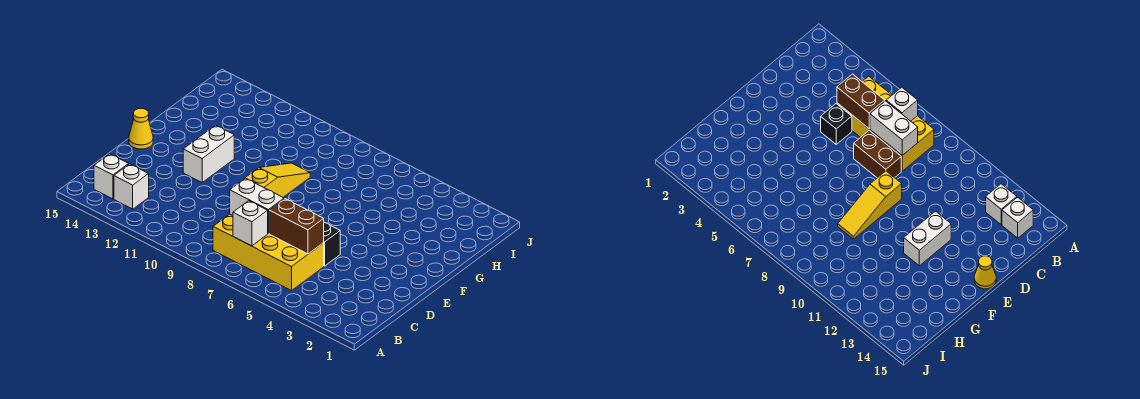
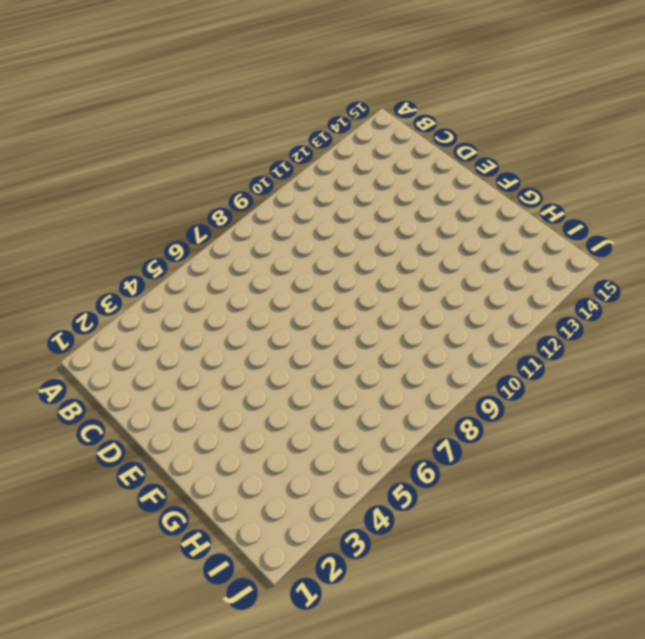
none -> yellow 2x4 brick [213,214,324,291]
none -> white 1x1 brick [114,164,149,209]

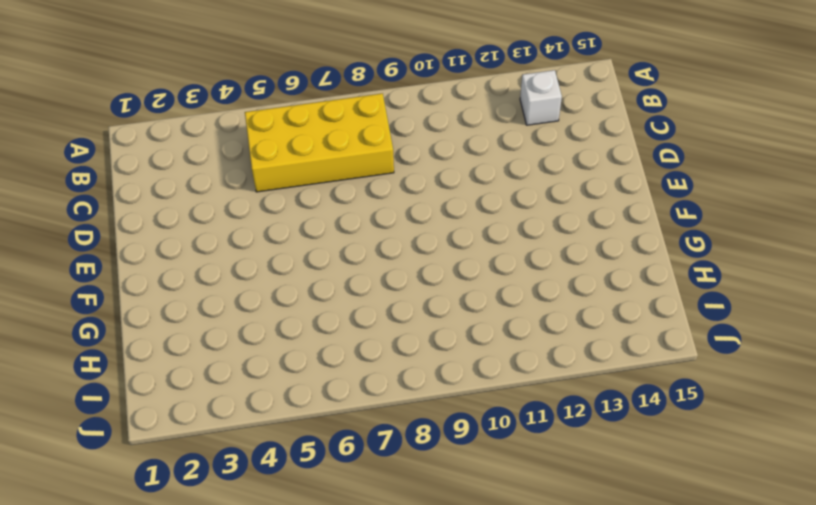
none -> white 1x1 brick [94,154,129,199]
none -> black 1x1 brick [324,223,340,266]

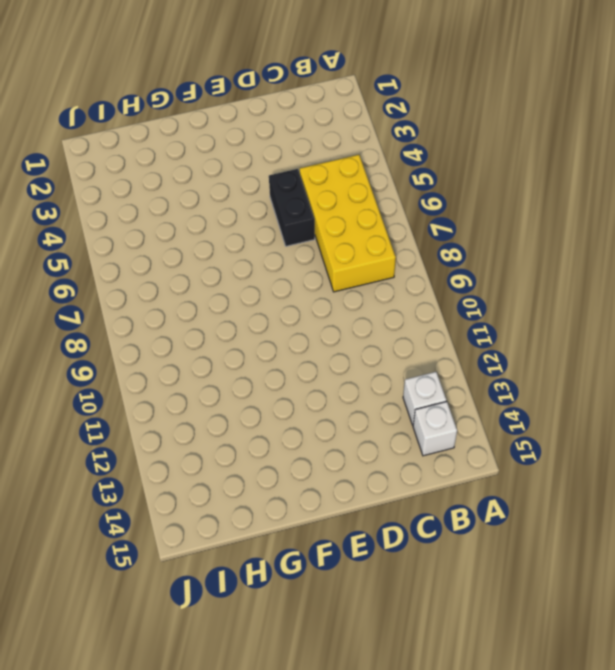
black 1x2 brick [269,169,315,246] -> black 1x1 brick [324,223,340,266]
none -> brown 1x2 brick [854,130,901,178]
none -> yellow 1x3 slope [243,163,310,197]

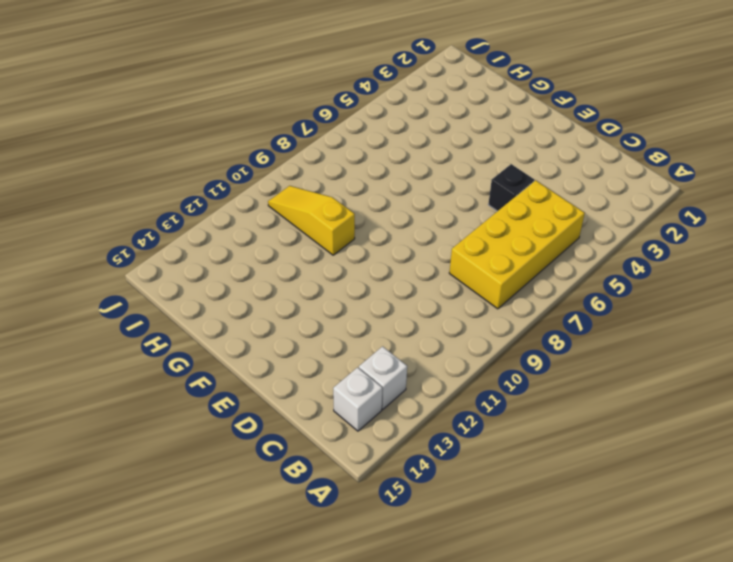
yellow 1x3 slope [268,186,355,255] -> yellow 1x3 slope moved to [243,163,310,197]
none -> brown 1x2 brick [854,130,901,178]
none -> white 1x2 brick [183,125,234,182]

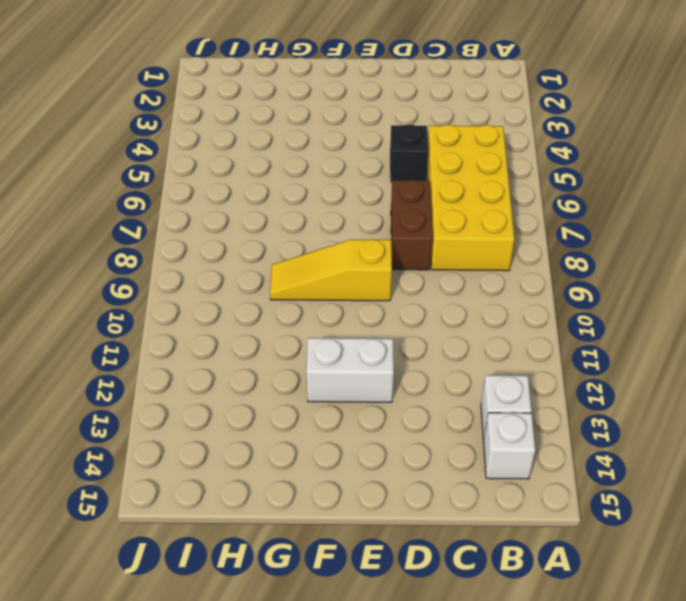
none -> yellow 1x1 cone [129,108,153,149]
none -> white 1x1 brick [233,201,268,246]

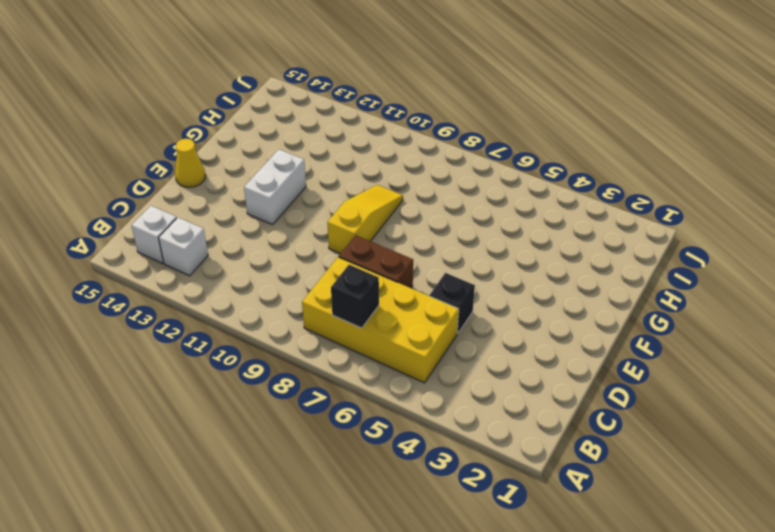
black 1x1 brick [331,265,379,328] -> white 1x1 brick [233,201,268,246]
none -> brown 1x2 brick [269,199,324,254]
none -> white 1x2 brick [230,178,284,233]

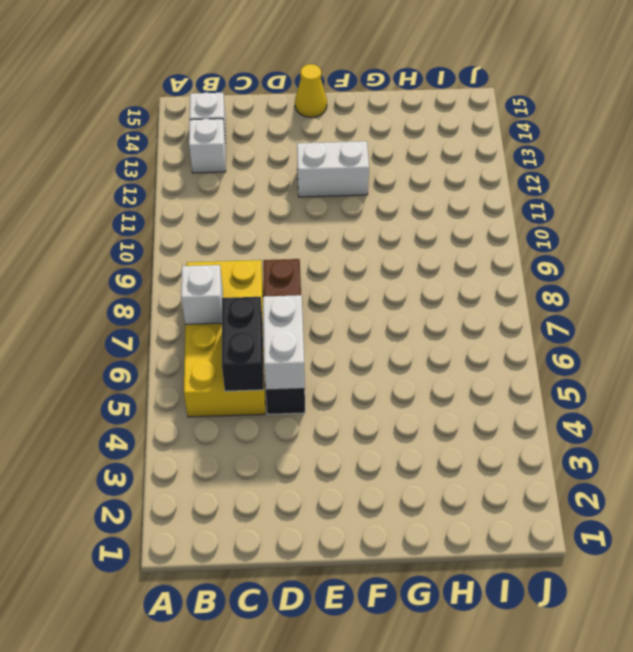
black 1x2 brick [222,297,264,391] -> brown 1x2 brick [269,199,324,254]
white 1x2 brick [263,295,305,390] -> white 1x2 brick moved to [230,178,284,233]
none -> yellow 1x3 slope [243,163,310,197]

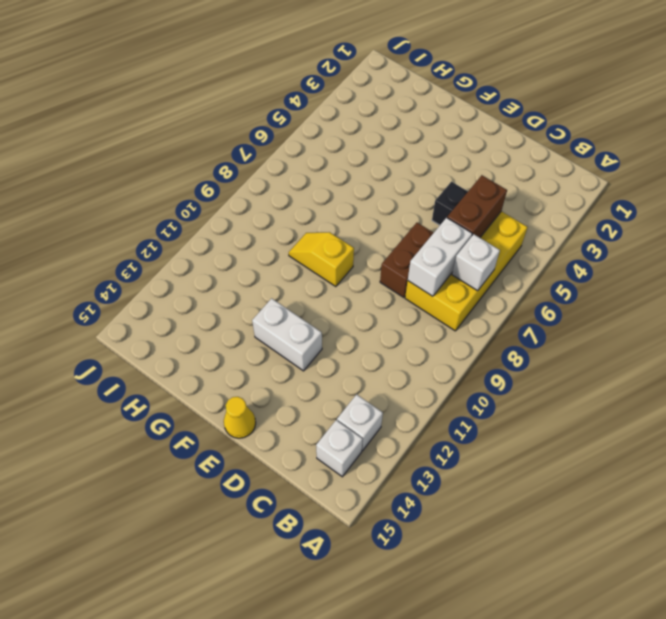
yellow 1x2 slope [289,232,354,287] -> yellow 1x3 slope [243,163,310,197]

